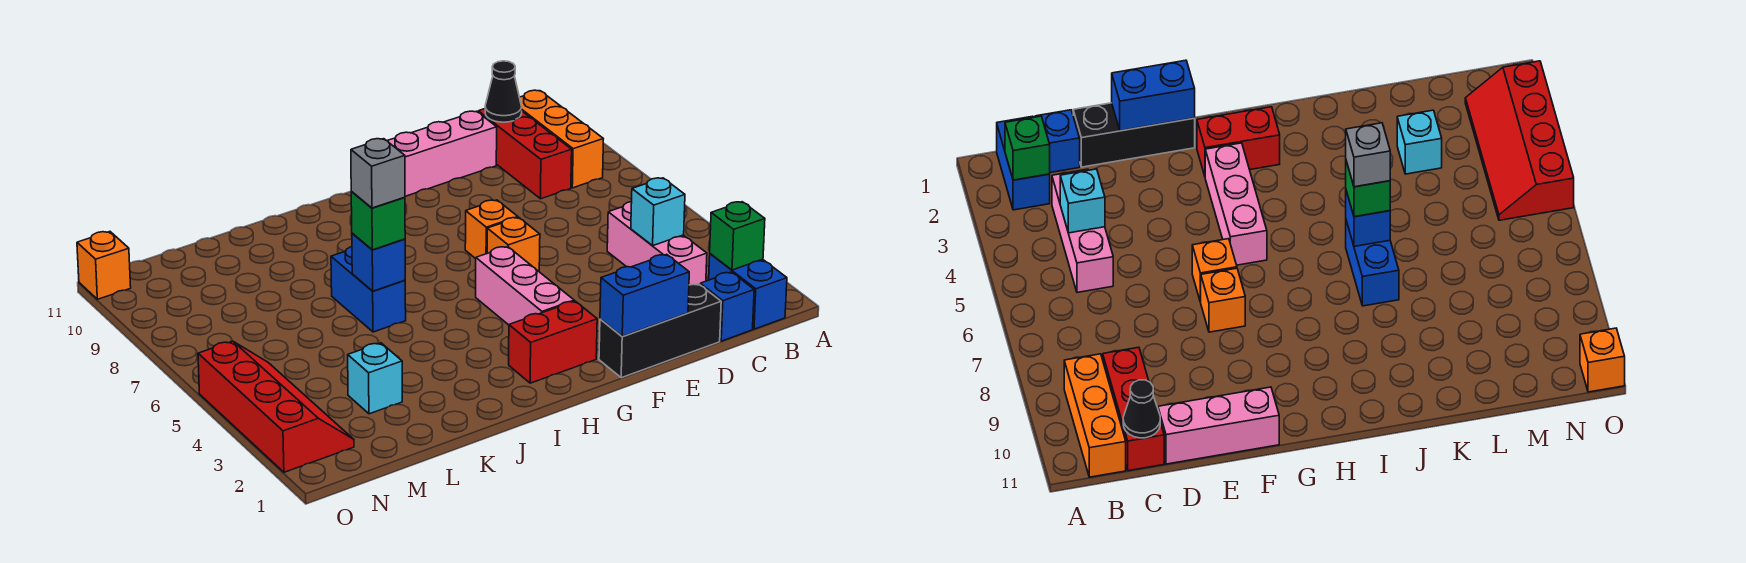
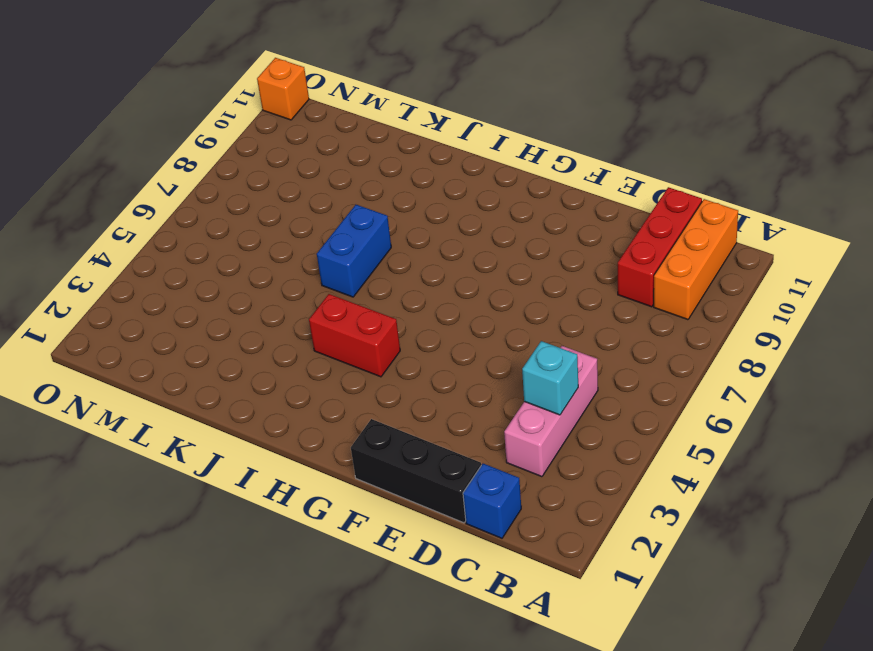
red 1x2 brick [309,294,400,377] -> red 1x2 brick moved to [509,301,597,383]
none -> blue 1x2 brick [709,254,787,329]
none -> pink 1x3 brick [387,111,497,196]
none -> orange 1x1 brick [487,217,540,271]

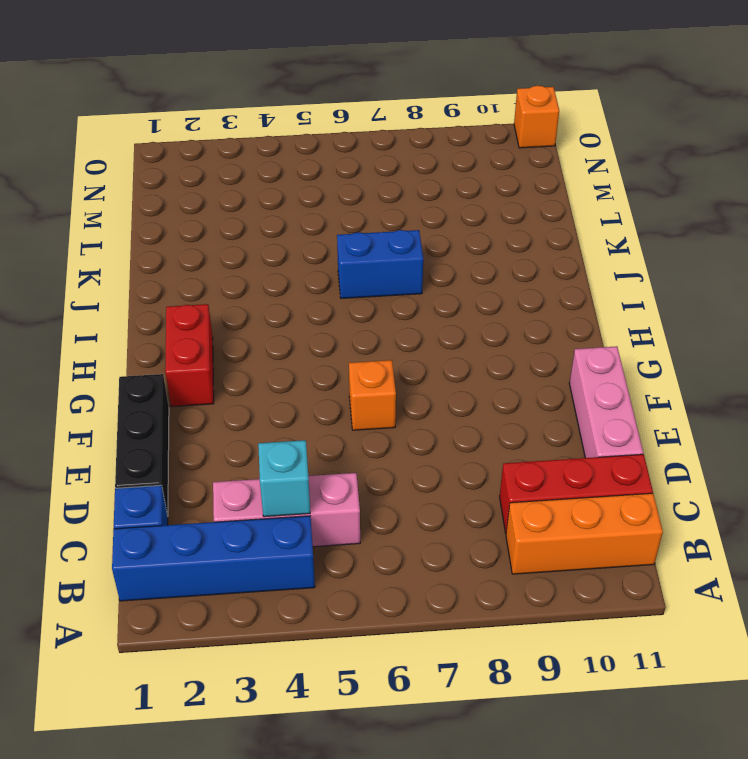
blue 1x4 brick [112,516,315,601] -> blue 1x2 brick [709,254,787,329]
none -> orange 1x1 brick [465,200,518,259]
none -> pink 1x3 brick [476,247,574,325]
none -> cyan 1x1 brick [348,343,402,414]

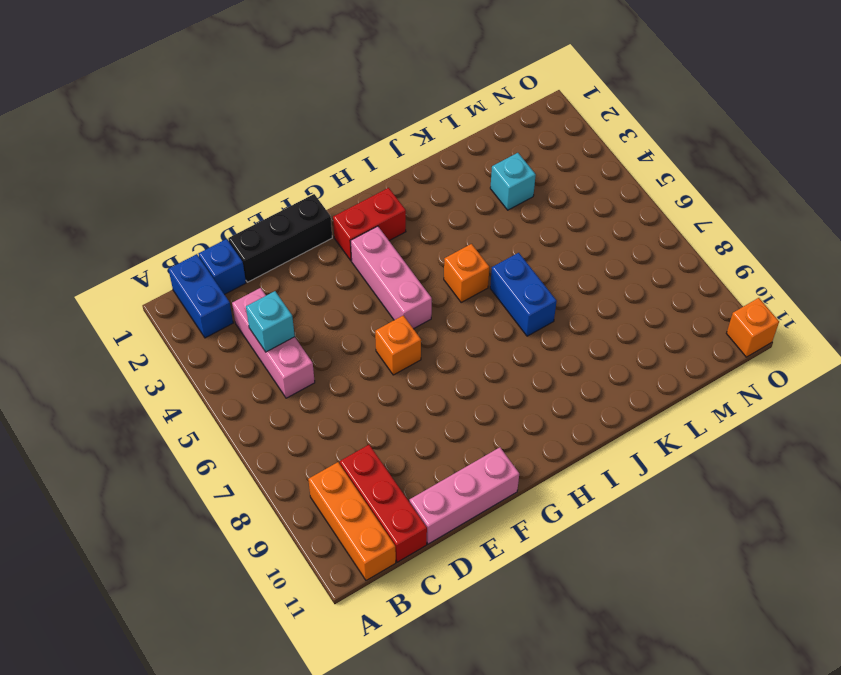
orange 1x1 brick [444,244,489,302] -> orange 1x1 brick moved to [465,200,518,259]
none -> red 2x4 slope [198,341,354,472]
none -> green 1x1 brick [710,202,765,270]
none -> black 1x1 cone [485,61,522,122]

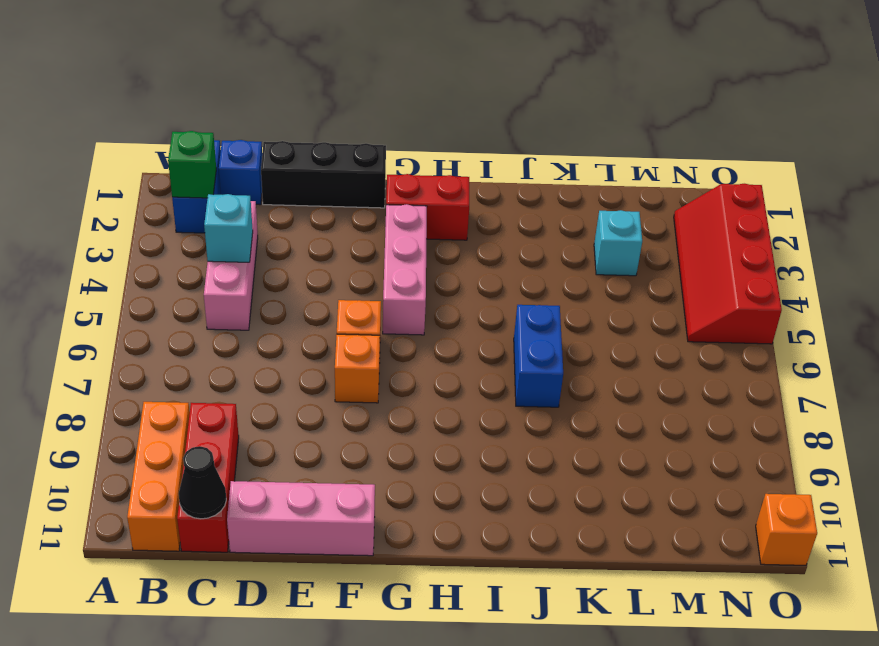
none -> blue 1x2 brick [600,254,689,336]
none -> blue 1x1 brick [352,233,405,291]
none -> green 1x1 brick [351,192,405,250]

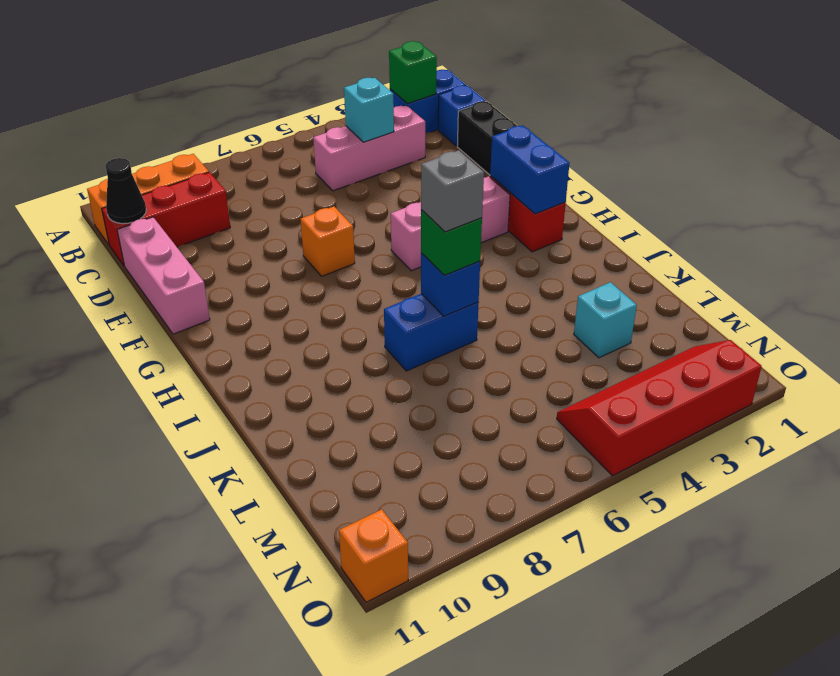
blue 1x2 brick [490,125,569,214] -> blue 1x2 brick moved to [600,254,689,336]
none -> orange 1x1 brick [487,217,540,271]

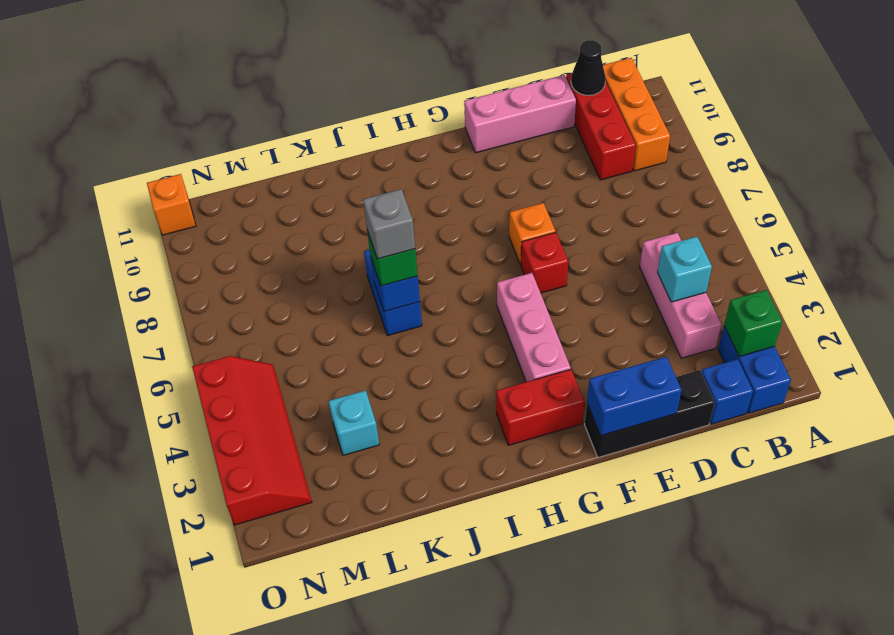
red 1x1 brick [521,232,568,293] -> orange 1x1 brick [487,217,540,271]

